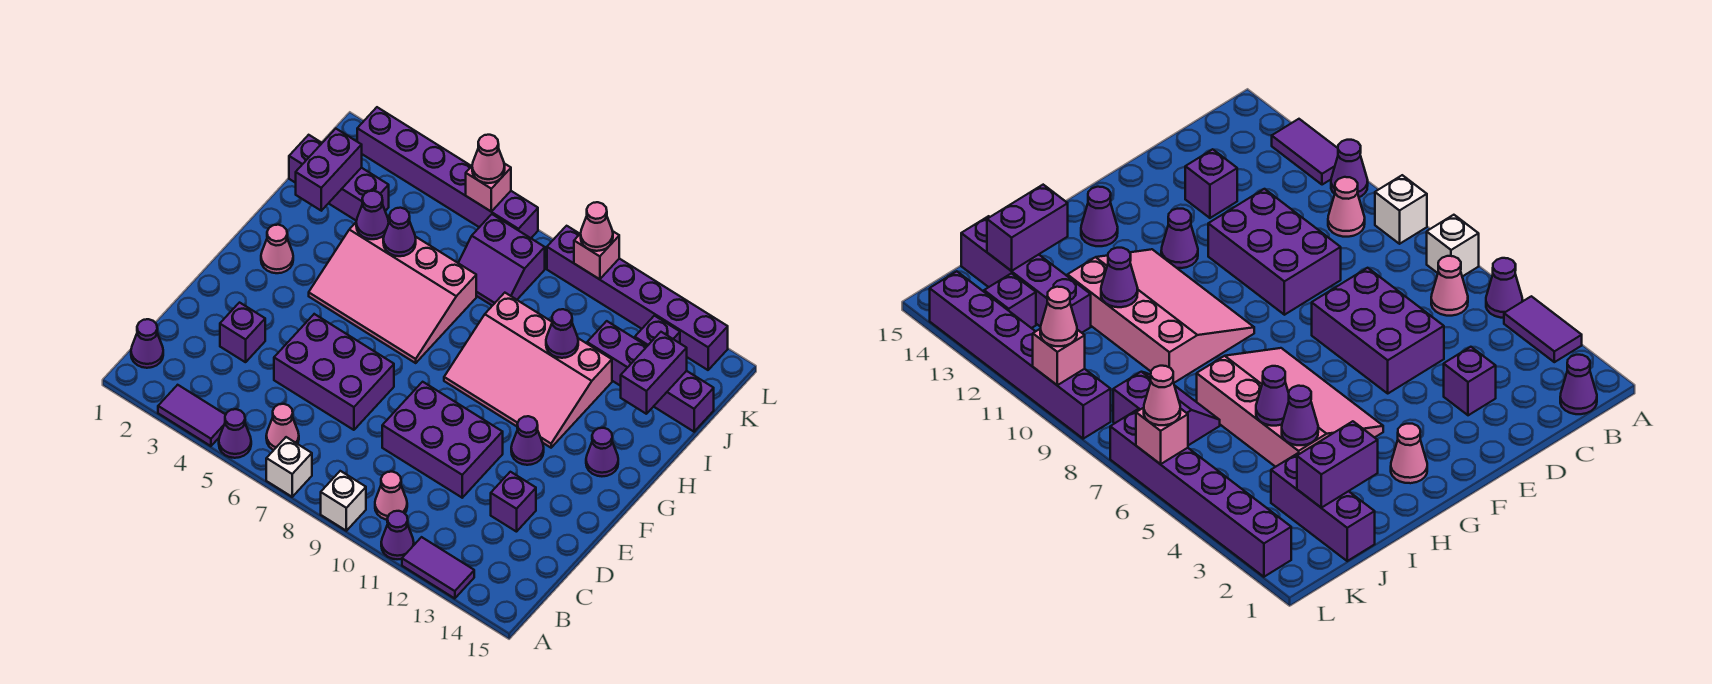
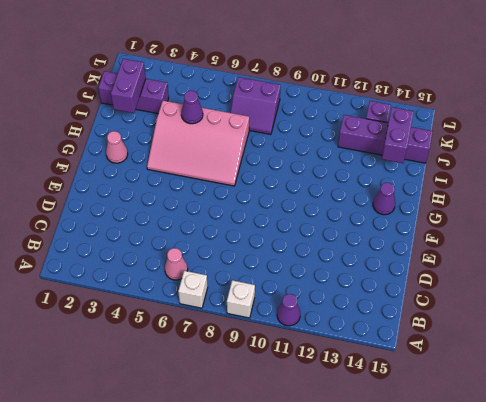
none -> purple 1x2 tile [158,385,226,446]
none -> purple 1x1 cone [219,409,251,458]
none -> purple 1x2 tile [402,537,474,599]
none -> purple 1x1 cone [131,319,163,368]

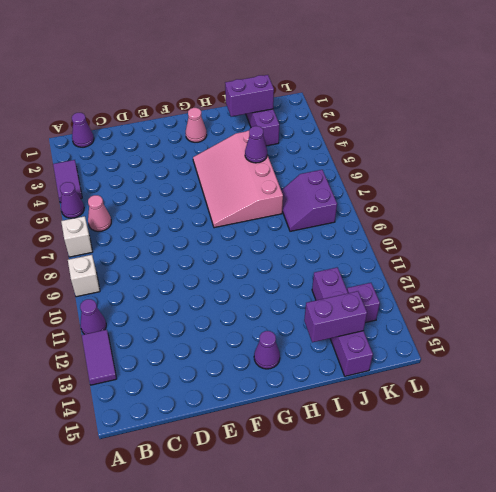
none -> pink 1x1 cone [375,472,407,520]
none -> purple 1x1 brick [220,303,265,362]
none -> purple 2x3 brick [274,314,394,430]
none -> purple 2x3 brick [382,382,503,498]

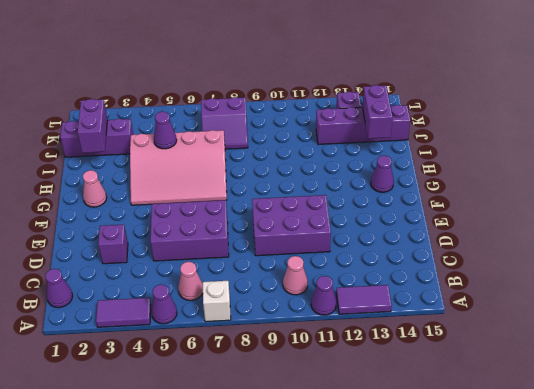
none -> white 1x1 brick [321,471,366,531]
none -> purple 1x1 brick [491,472,536,532]
none -> purple 1x1 cone [511,416,544,465]
none -> pink 3x4 slope [444,293,612,448]

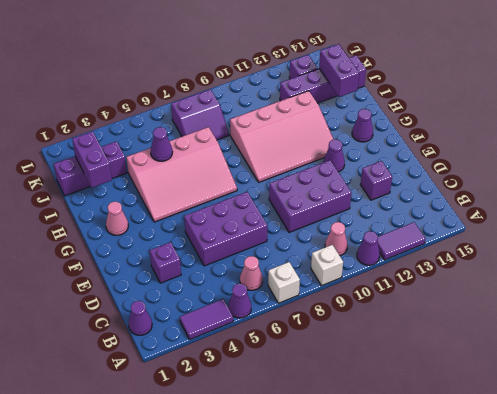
none -> purple 1x6 brick [357,107,538,238]
none -> purple 1x6 brick [547,226,728,370]
none -> purple 1x1 cone [356,191,389,239]
none -> purple 1x1 cone [546,309,578,358]

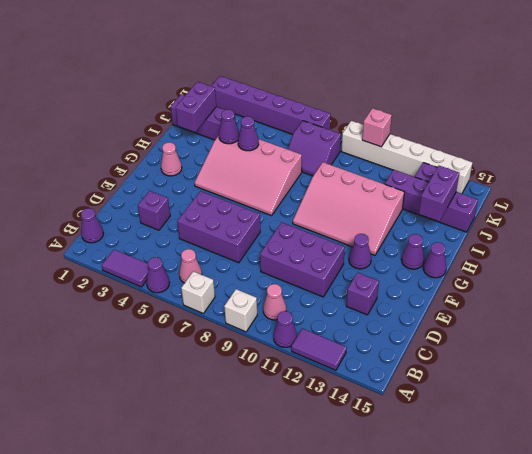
purple 1x1 cone [423,242,446,278] -> purple 1x1 cone moved to [546,309,578,358]
white 1x6 brick [341,121,473,194] -> purple 1x6 brick [547,226,728,370]
none -> pink 1x1 brick [466,163,511,212]
none -> pink 1x1 cone [472,135,505,183]
none -> pink 1x1 cone [581,202,613,251]

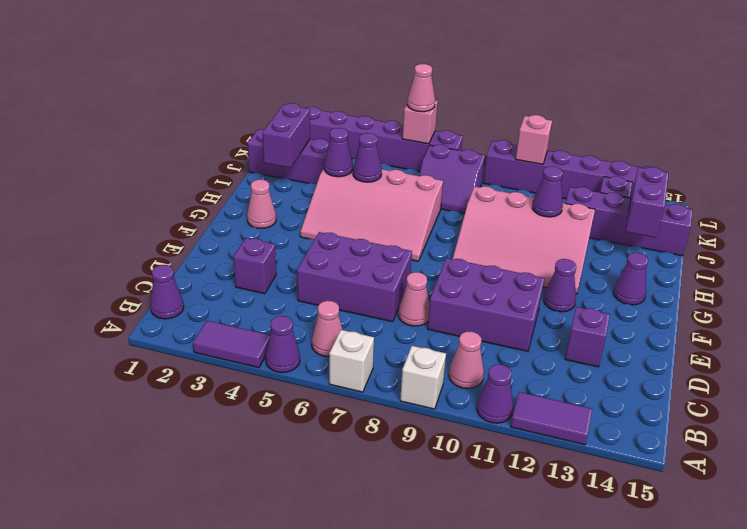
pink 1x1 cone [398,272,430,326] -> pink 1x1 cone moved to [581,202,613,251]

